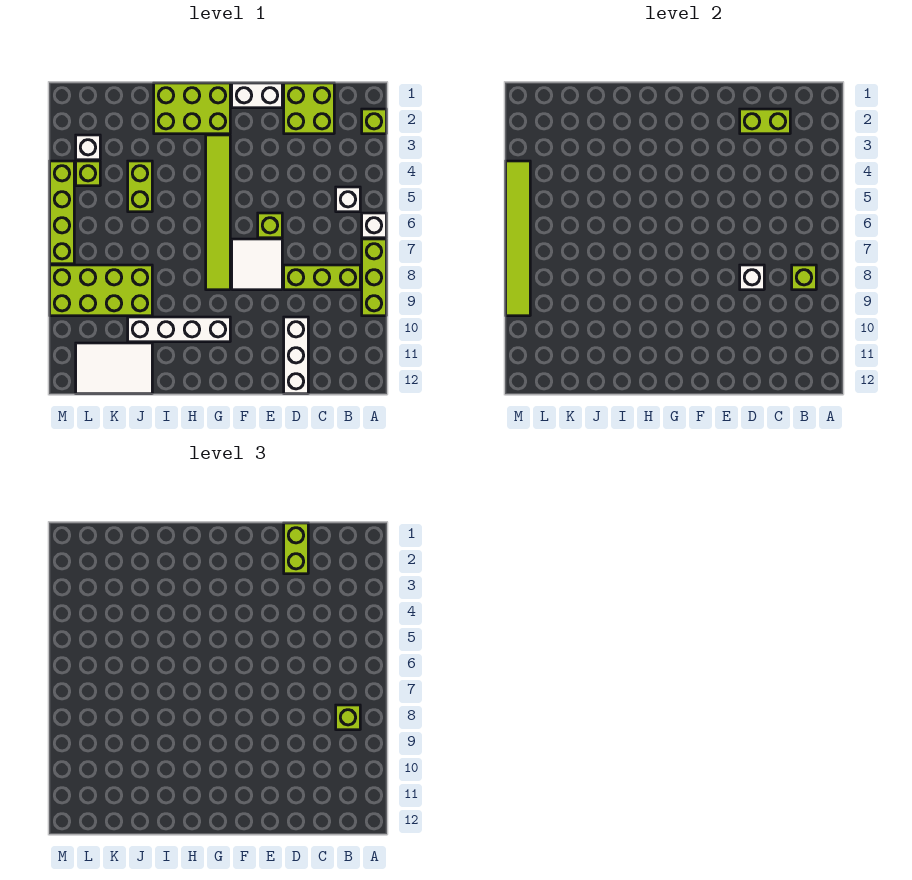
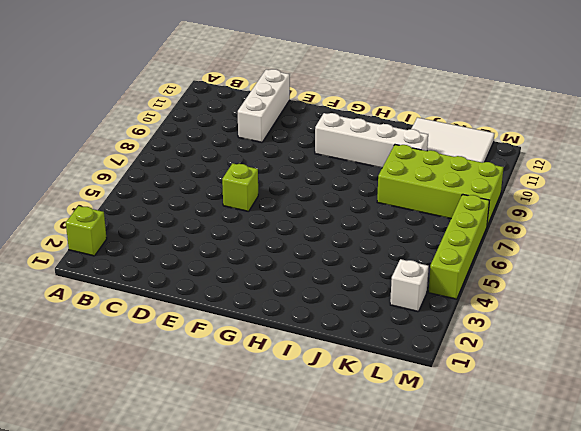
none -> white 1x1 brick [362,213,386,238]
none -> lime 1x3 brick [362,239,386,316]
none -> white 1x1 brick [336,187,360,212]

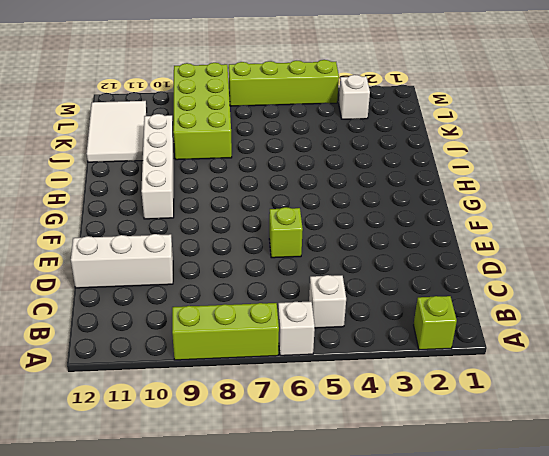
none -> lime 1x3 brick [284,265,360,290]
none -> lime 2x2 brick [284,83,334,134]
none -> white 1x2 brick [232,83,282,108]

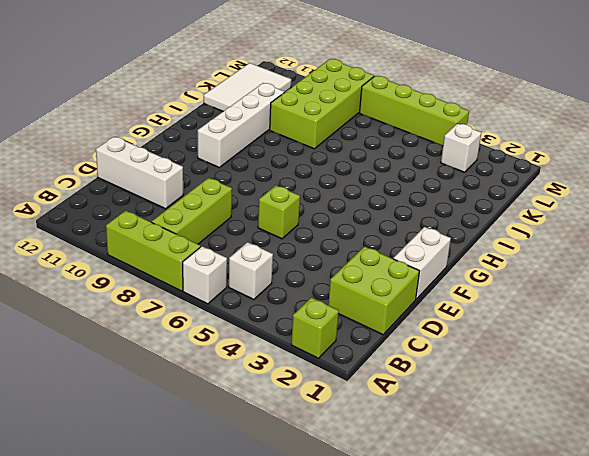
none -> white 2x2 tile [232,239,282,290]
none -> lime 2x3 brick [154,83,230,134]
none -> lime 1x6 tile [206,135,230,290]

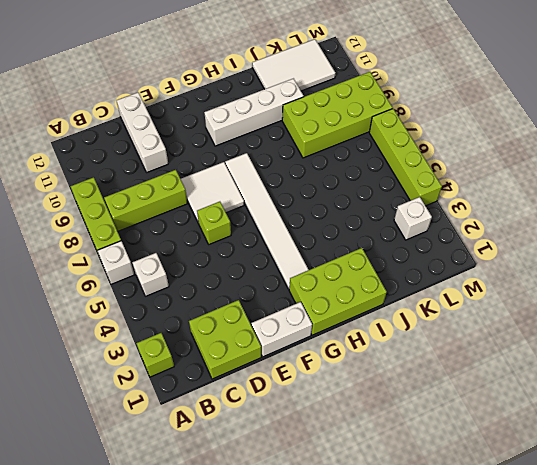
white 1x6 tile [225,153,308,289] -> lime 1x6 tile [206,135,230,290]
none -> lime 1x2 brick [128,161,152,212]
none -> lime 1x1 brick [76,161,100,186]
none -> lime 1x1 brick [792,265,816,290]

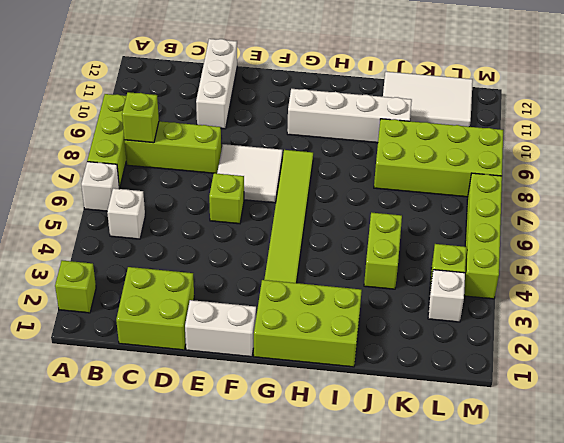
none -> lime 1x2 brick [740,109,790,134]
none -> white 1x1 brick [740,265,764,290]
none -> lime 1x6 tile [506,161,530,316]

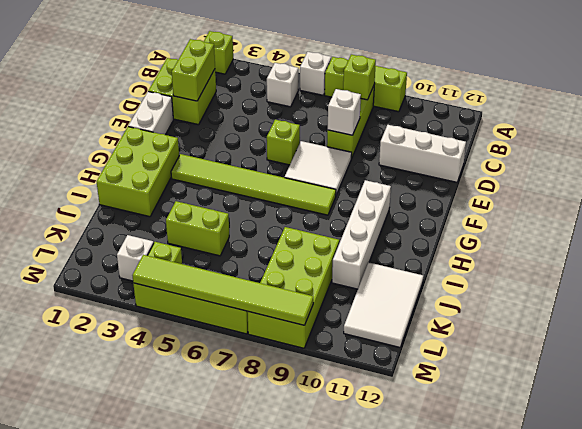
none -> lime 1x1 brick [336,705,360,730]
none -> lime 1x2 brick [284,523,308,574]

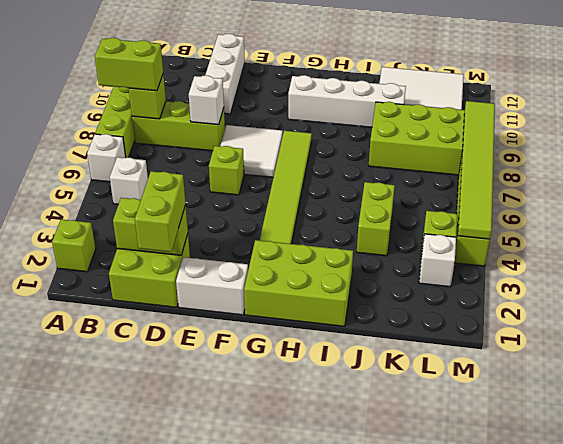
lime 1x2 brick [95,38,163,91] -> lime 1x1 brick [336,705,360,730]

